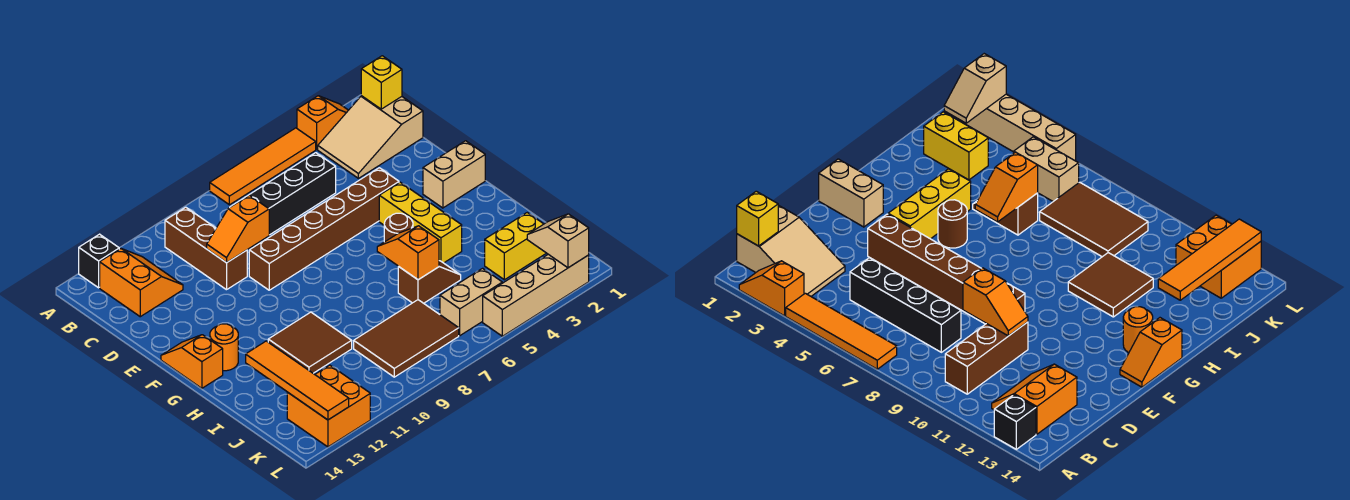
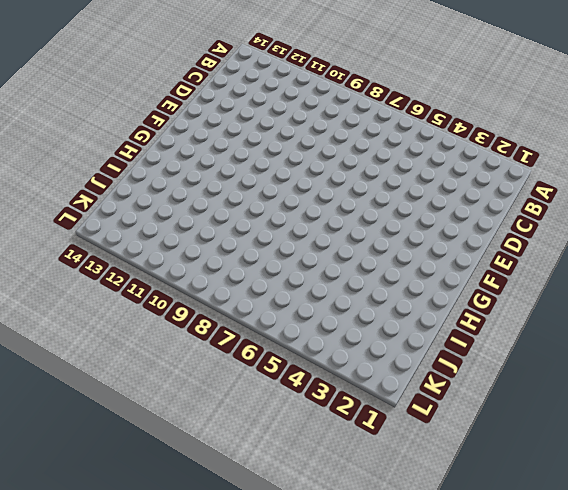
none -> orange 1x2 slope [297,96,348,149]
none -> orange 1x4 tile [210,128,316,205]
none -> black 1x1 brick [79,234,119,288]

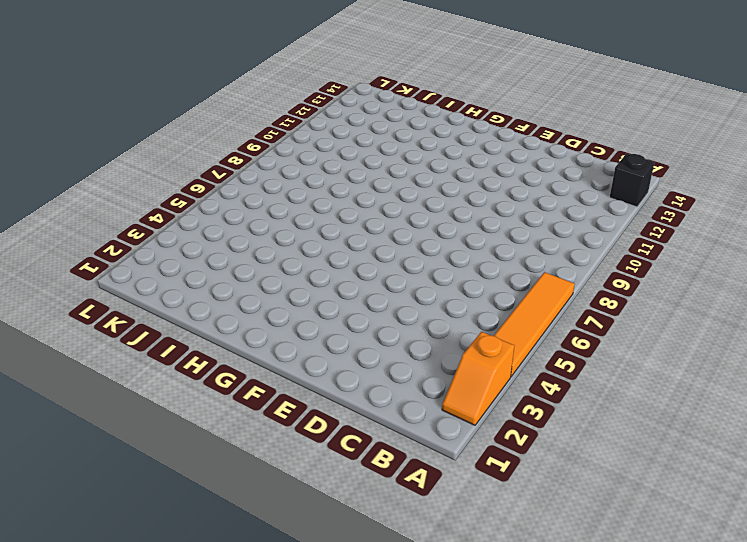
none -> tan 2x3 slope [318,96,423,178]
none -> brown 1x3 brick [165,207,247,290]
none -> orange 2x2 slope [100,249,183,317]

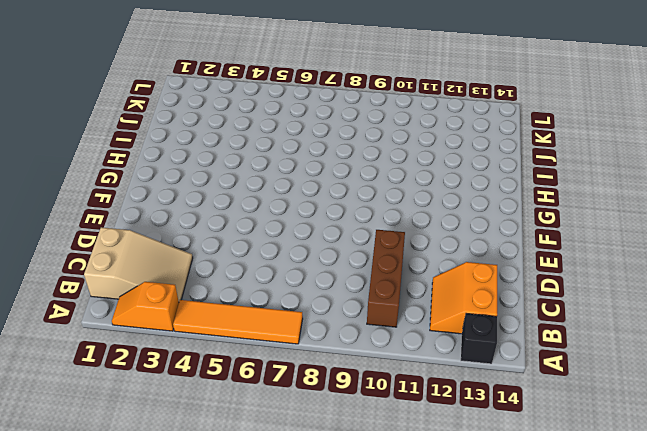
none -> black 1x4 brick [232,153,336,235]
none -> brown 1x6 brick [249,168,399,290]
none -> tan 1x2 brick [423,141,485,208]

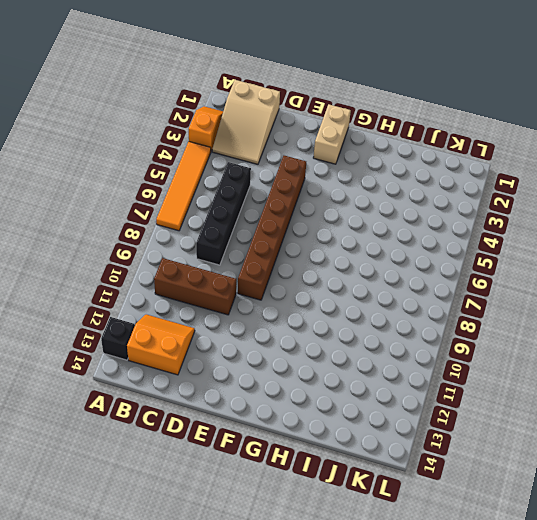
none -> yellow 1x3 brick [379,182,462,263]
none -> orange 1x2 slope [161,335,223,388]
none -> brown 1x1 round brick [384,213,413,242]

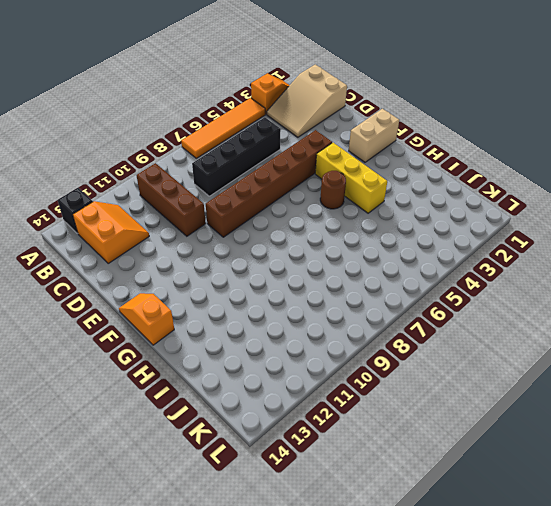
none -> orange 1x1 round brick [210,324,238,371]
none -> brown 2x2 tile [268,312,352,373]
none -> brown 1x2 slope [398,261,461,303]

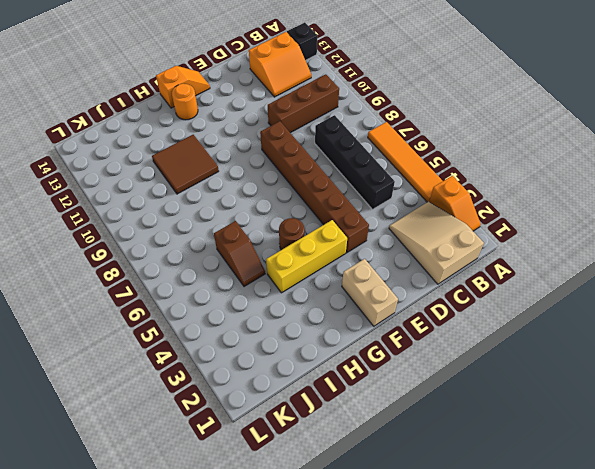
none -> yellow 1x2 brick [485,213,546,280]
none -> brown 2x3 tile [354,300,459,377]
none -> tan 1x2 brick [440,268,502,336]

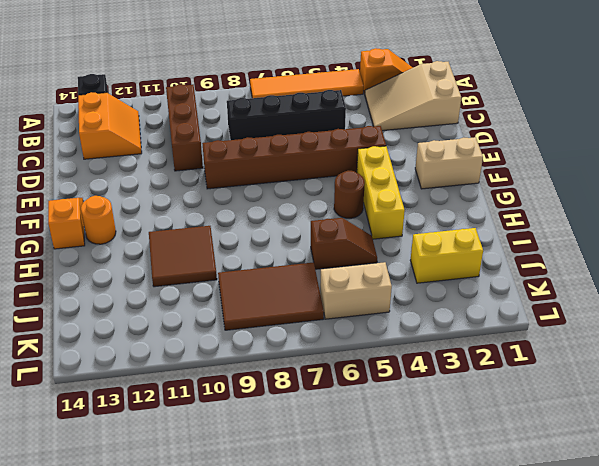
none -> orange 2x2 brick [287,365,370,447]
none -> tan 1x4 brick [483,254,589,336]
none -> yellow 1x1 brick [361,56,402,109]

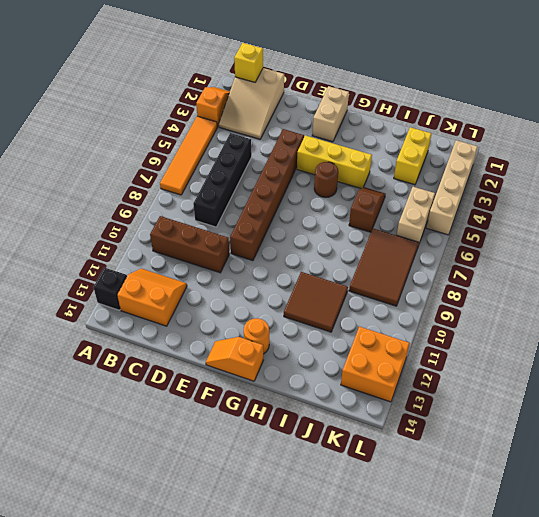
none -> orange 1x2 slope [207,195,269,263]
none -> orange 1x2 slope [377,226,439,280]
none -> orange 1x4 tile [246,341,349,420]

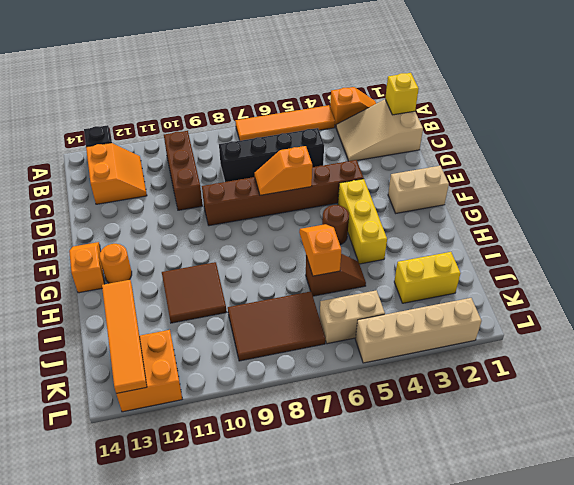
orange 1x2 slope [255,146,312,195] -> orange 1x2 slope moved to [207,195,269,263]
none -> tan 1x2 slope [527,214,589,268]

